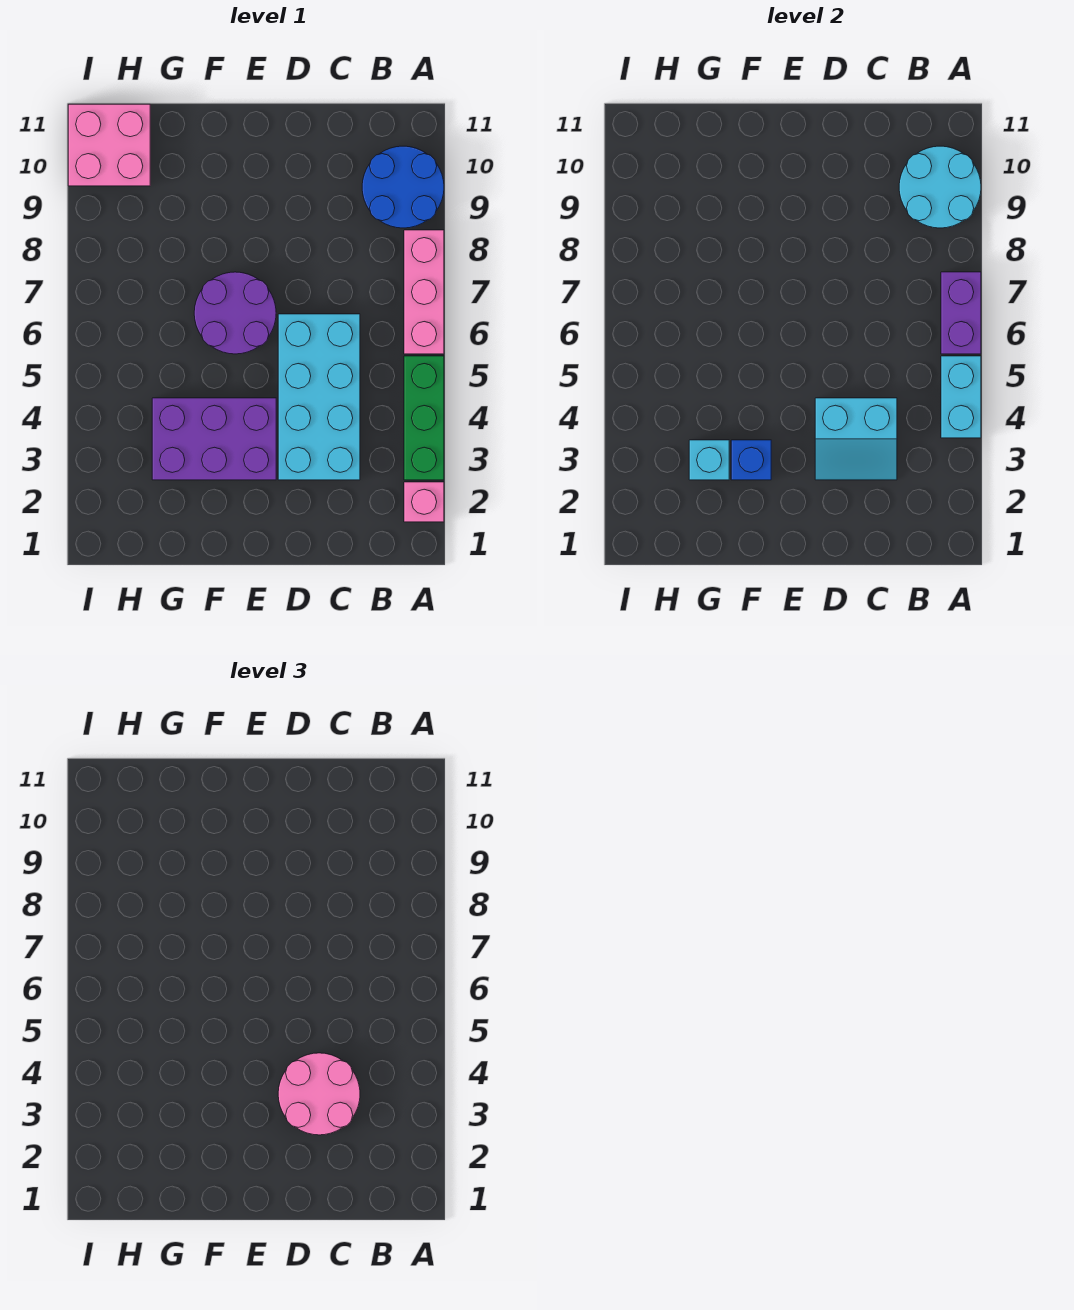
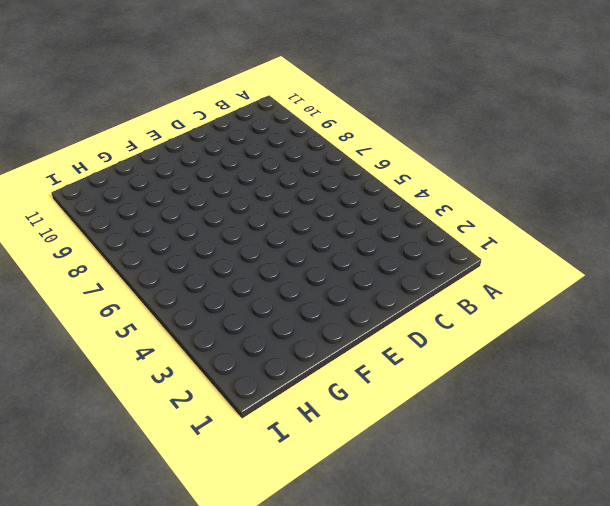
none -> pink 1x1 brick [404,482,444,522]
none -> green 1x3 brick [404,356,444,480]
none -> pink 1x3 brick [404,230,444,354]

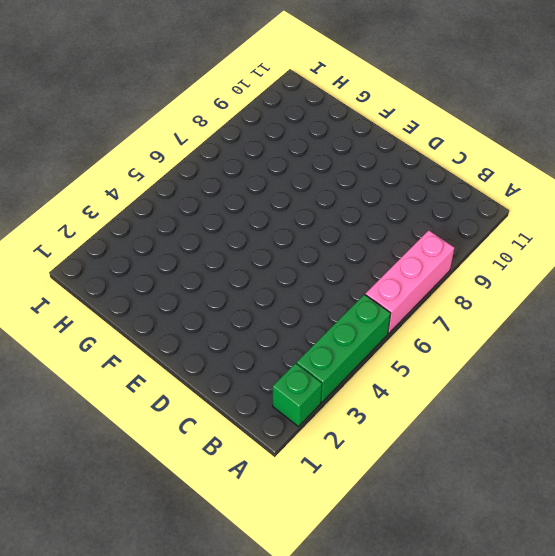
green 1x1 brick [273,363,322,427] -> pink 1x1 brick [404,482,444,522]
none -> blue 2x2 round brick [362,146,444,228]
none -> cyan 2x4 brick [278,314,360,480]
none -> purple 2x3 brick [152,398,276,480]

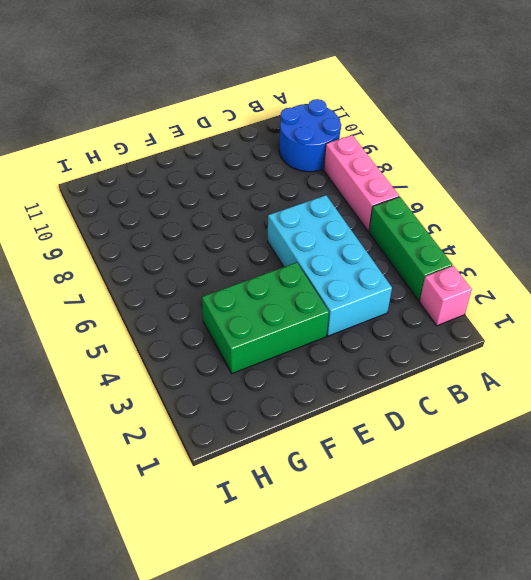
green 2x3 brick [202,262,329,373] -> purple 2x3 brick [152,398,276,480]
none -> purple 2x2 round brick [194,272,276,354]
none -> pink 2x2 brick [68,104,150,186]
none -> cyan 1x2 brick [941,356,981,438]

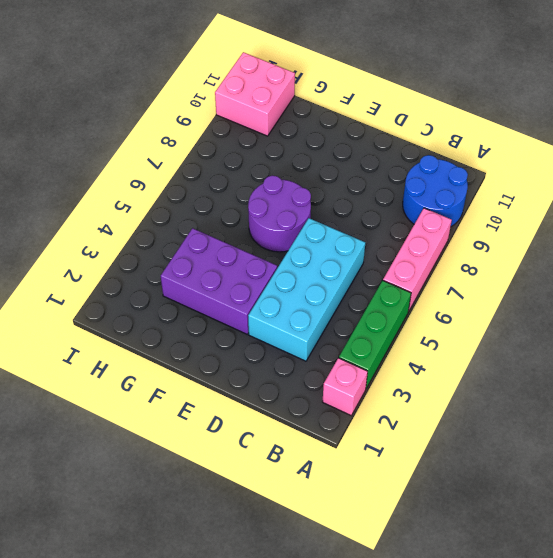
none -> cyan 1x2 brick [941,356,981,438]
none -> purple 1x2 brick [941,272,981,354]
none -> cyan 2x2 round brick [899,146,981,228]

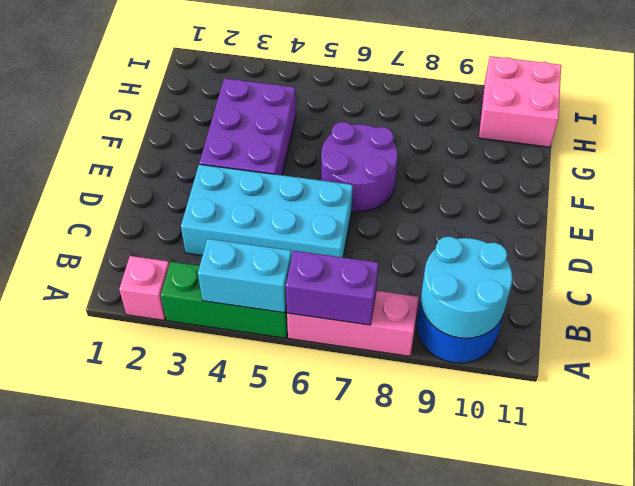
none -> cyan 2x2 slope [815,398,897,480]
none -> blue 1x1 brick [731,440,771,480]
none -> cyan 1x1 brick [689,440,729,480]

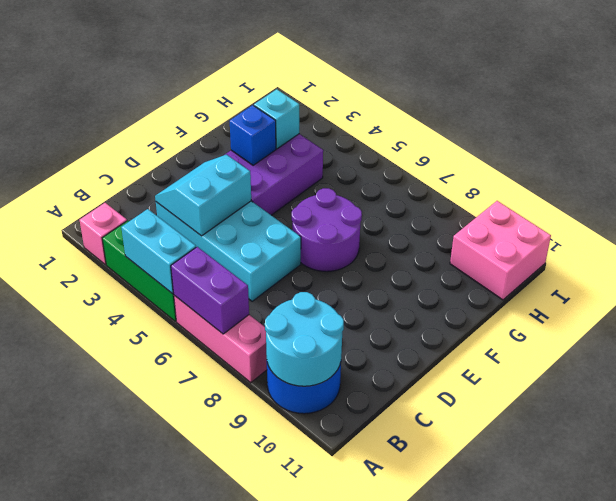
none -> pink 2x2 round brick [278,1053,360,1135]

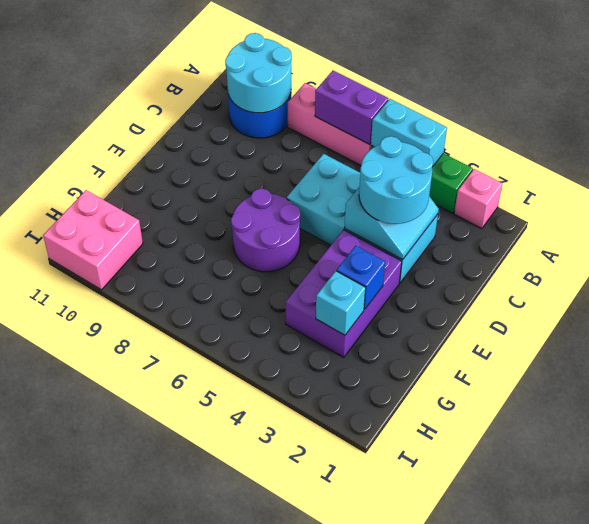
cyan 2x2 round brick [359,136,433,224] -> pink 2x2 round brick [278,1053,360,1135]

